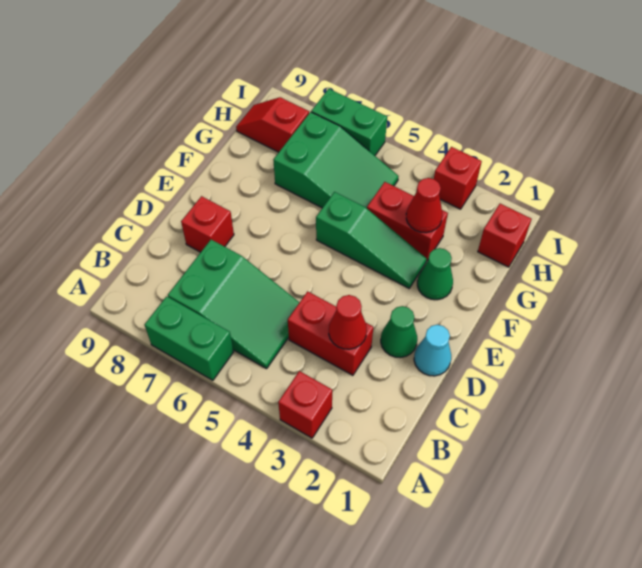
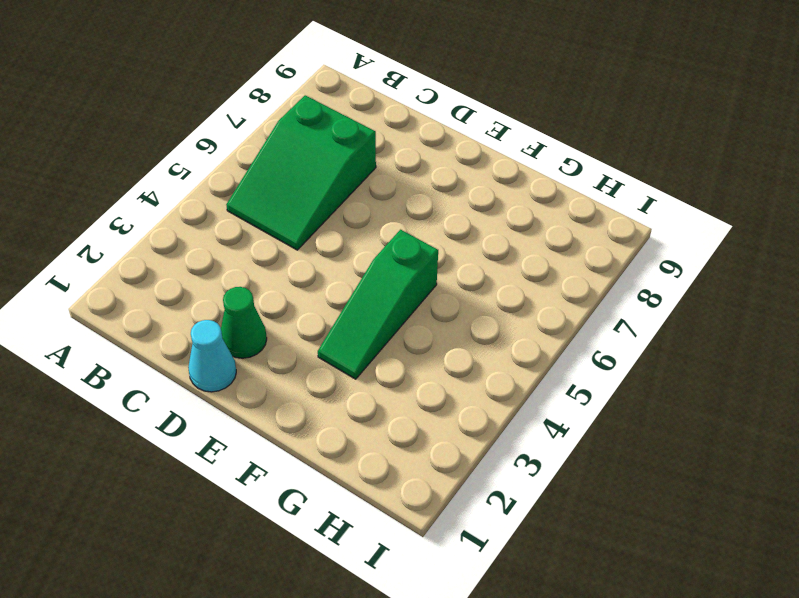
none -> red 1x1 brick [278,371,332,438]
none -> green 1x2 brick [145,296,233,380]
none -> red 1x2 brick [288,291,373,375]

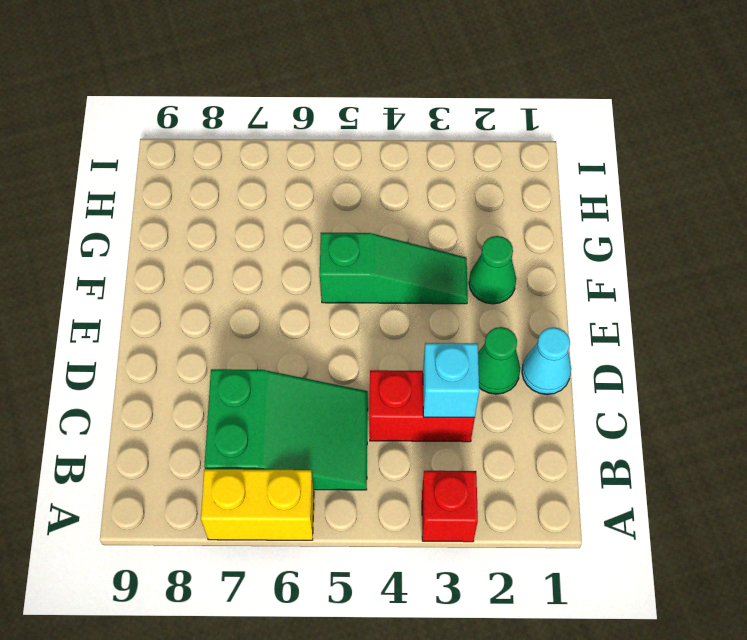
yellow 1x2 brick [201,469,314,540] -> green 1x2 brick [145,296,233,380]
cyan 1x1 brick [423,343,479,418] -> red 1x1 cone [329,295,367,349]
none -> red 1x1 brick [181,196,234,252]
none -> red 1x2 brick [367,182,448,261]
none -> green 2x3 slope [273,112,399,208]

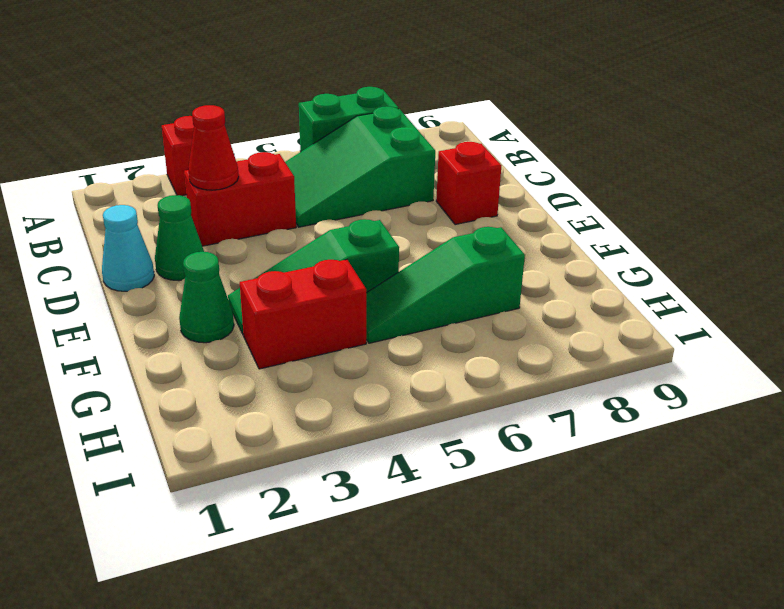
green 1x3 slope [366,227,525,343] -> green 2x3 slope [273,112,399,208]
none -> red 1x1 brick [478,204,531,267]
none -> red 1x2 slope [236,97,309,152]
none -> red 1x1 brick [434,147,482,209]

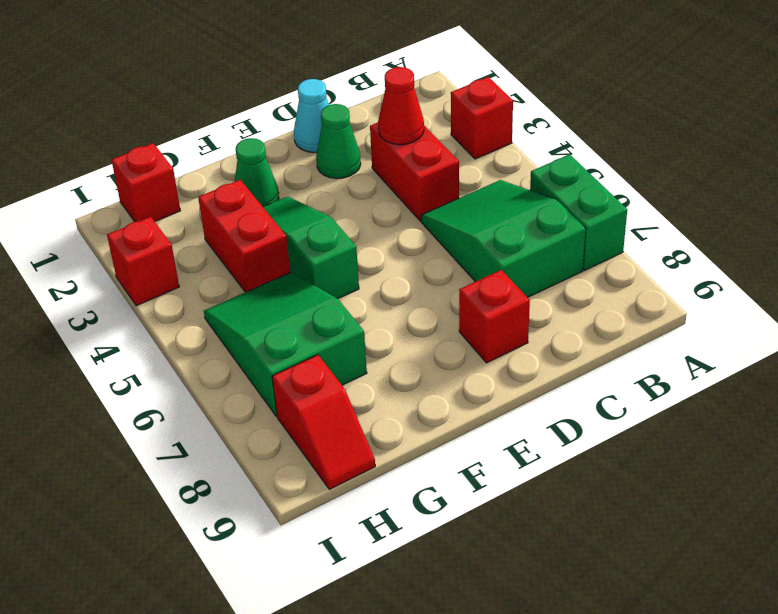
none -> green 1x2 brick [311,89,387,155]
none -> red 1x1 cone [406,178,442,233]

